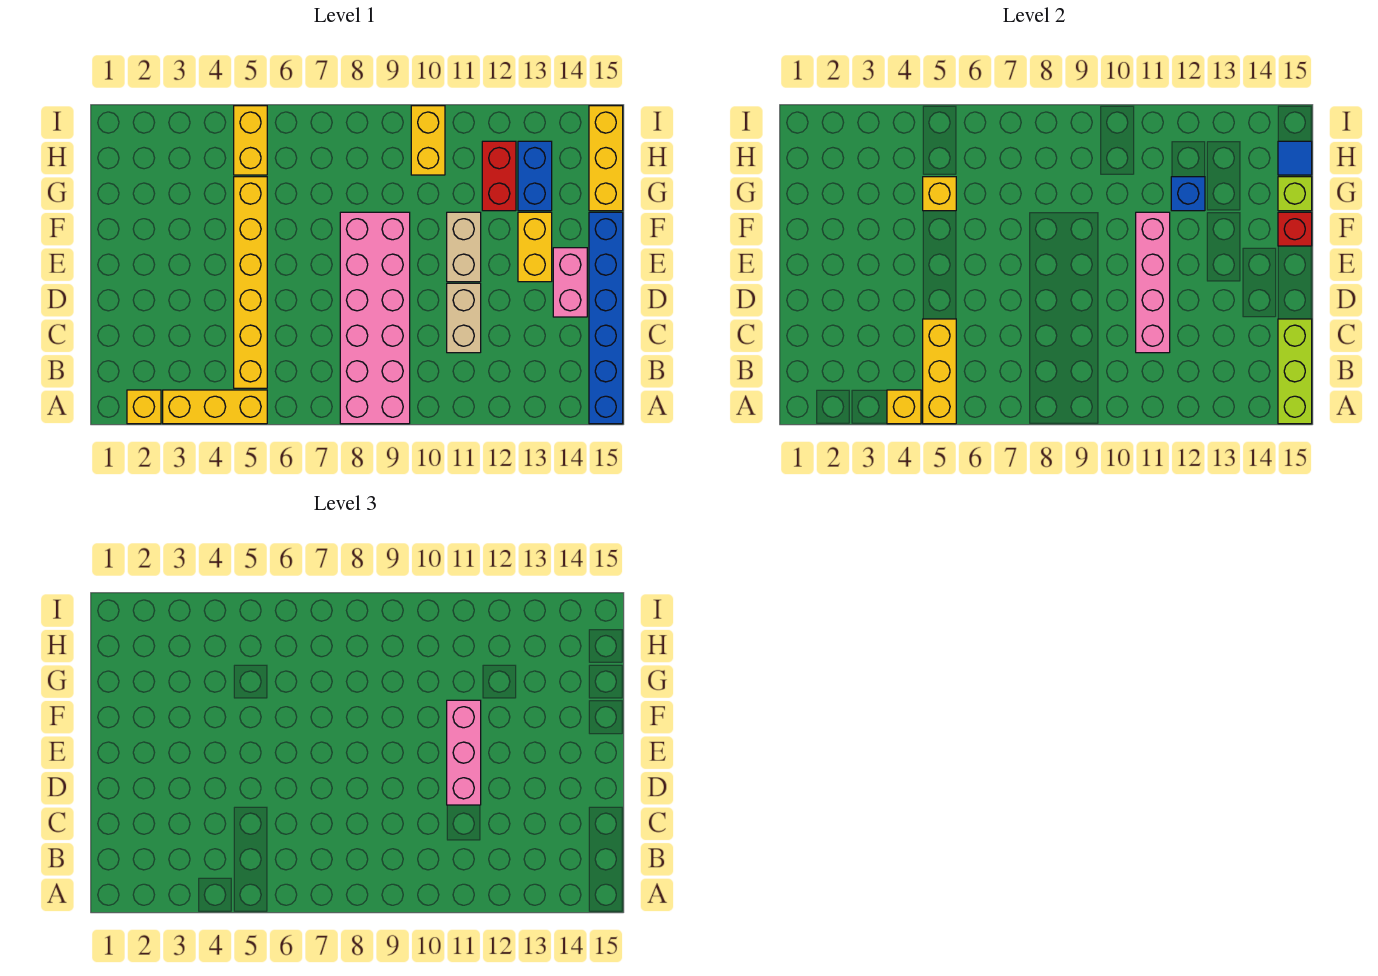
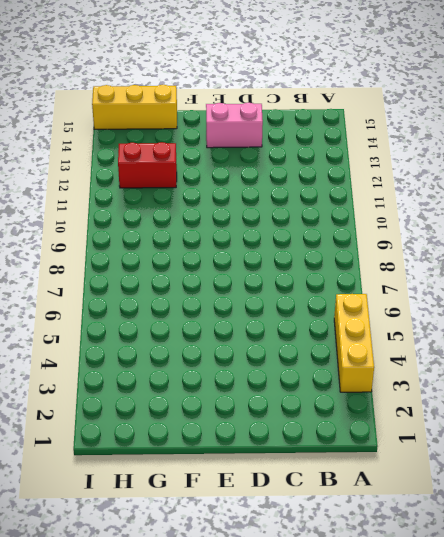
none -> yellow 1x1 brick [127,390,161,424]
none -> pink 2x6 brick [340,212,410,424]
none -> blue 1x6 brick [589,212,623,424]

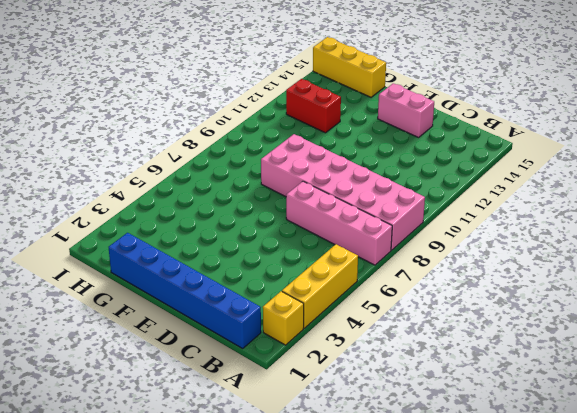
pink 1x4 brick [286,181,392,265] -> pink 1x4 brick moved to [1136,212,1170,353]
blue 1x6 brick [109,233,261,348] -> blue 1x6 brick moved to [589,212,623,424]
none -> yellow 1x6 brick [234,177,267,388]
none -> tan 1x2 brick [447,283,481,353]
none -> tan 1x2 brick [447,212,481,282]

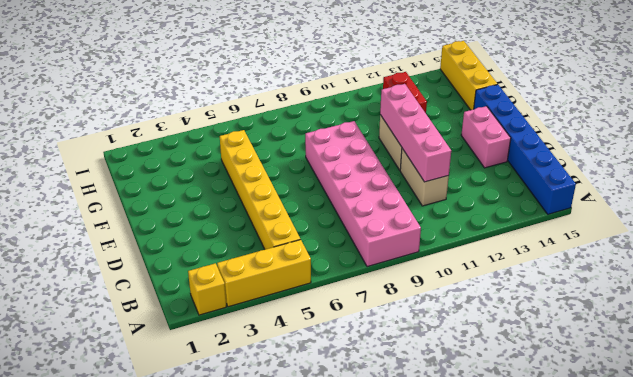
none -> yellow 1x2 brick [518,212,552,282]
none -> blue 1x2 brick [518,141,552,211]
none -> yellow 1x2 brick [234,106,267,175]

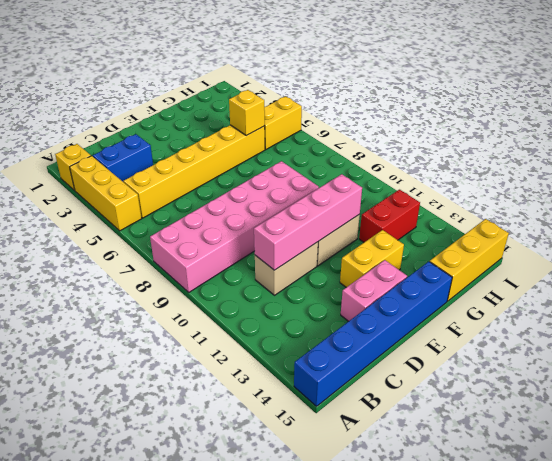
blue 1x2 brick [93,134,153,182] -> blue 1x2 brick moved to [518,141,552,211]
none -> yellow 1x2 brick [411,106,445,175]
none -> yellow 1x1 brick [887,390,921,424]
none -> yellow 1x3 brick [923,319,956,424]

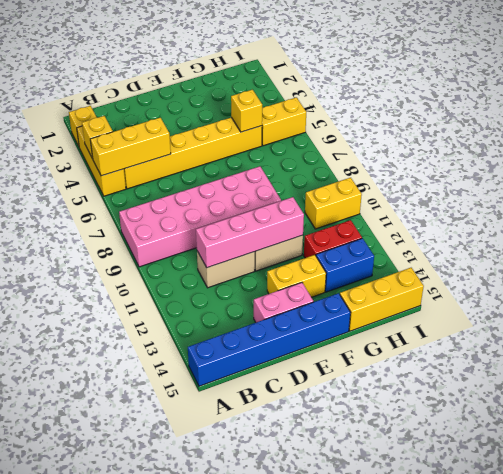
none -> lime 1x3 brick [1278,319,1312,424]
none -> red 1x1 brick [1278,212,1312,246]
none -> blue 1x1 brick [1171,177,1205,211]

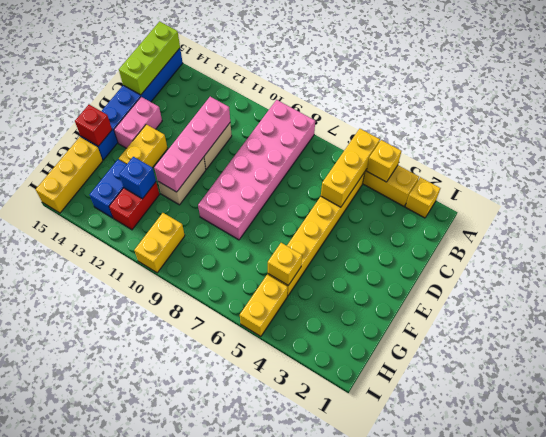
none -> lime 1x1 brick [1278,177,1312,211]
none -> blue 1x1 tile [1278,141,1312,175]
none -> pink 1x3 brick [447,700,481,805]

